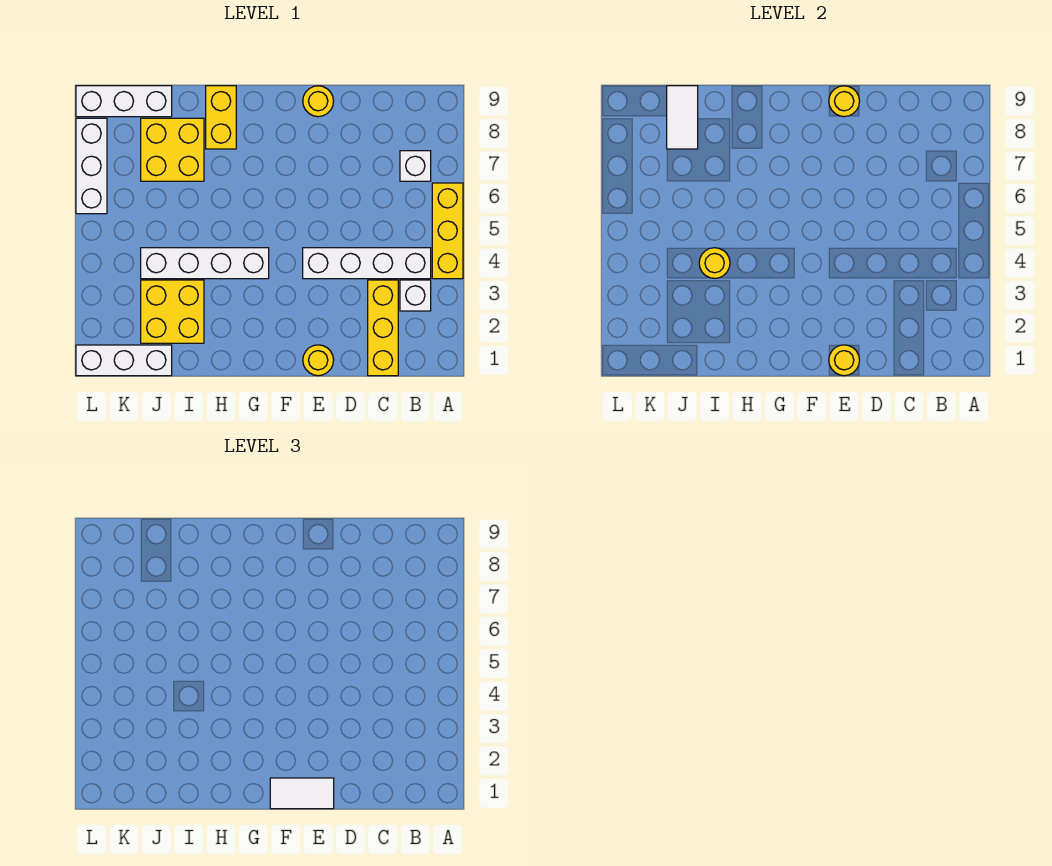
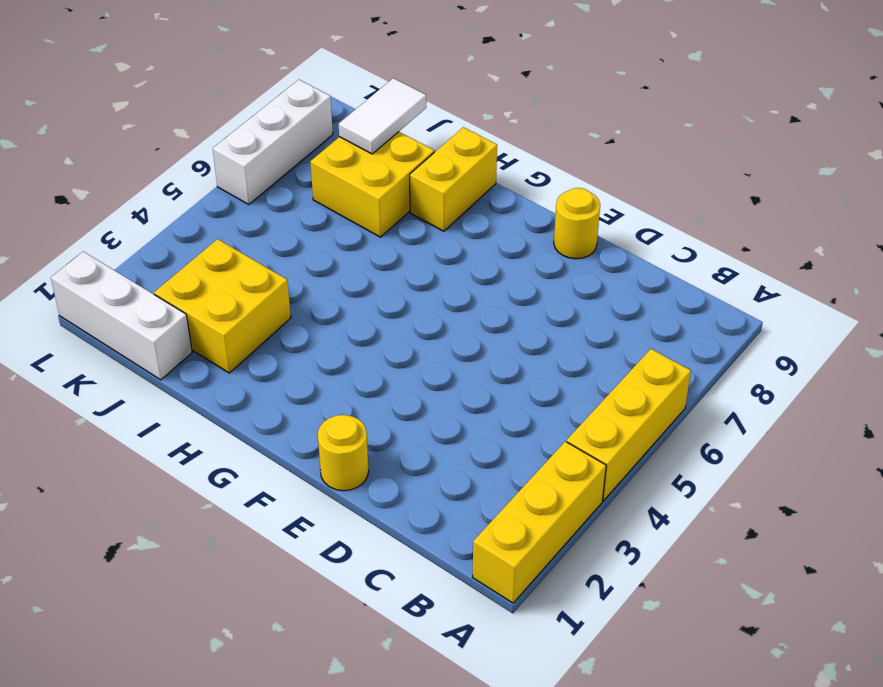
yellow 1x3 brick [473,441,606,603] -> yellow 1x3 brick moved to [368,280,398,376]
none -> white 1x1 brick [400,280,431,311]
none -> white 1x4 brick [303,248,431,279]
none -> white 1x1 brick [400,151,431,181]

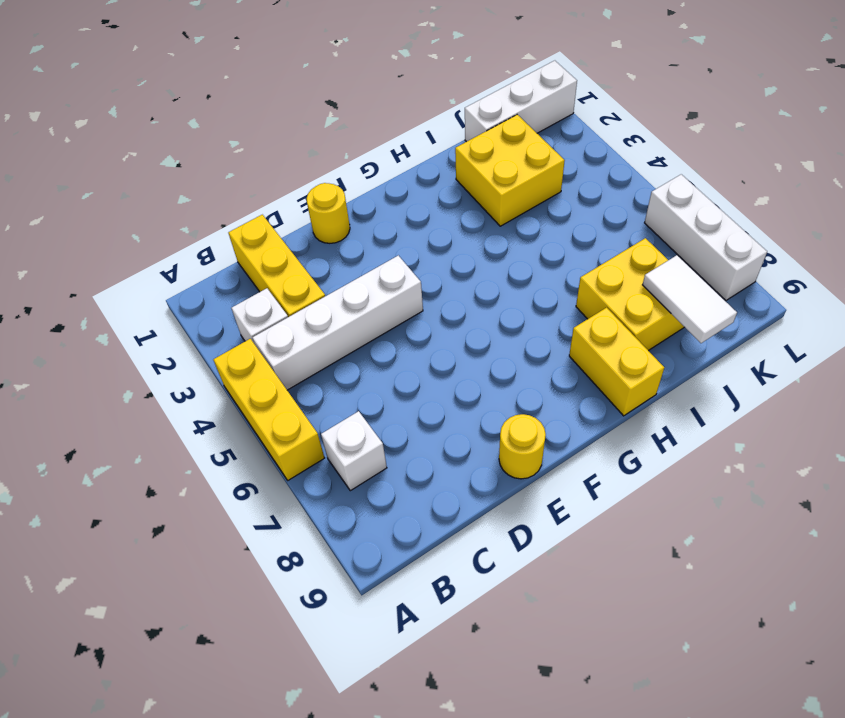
none -> white 1x4 brick [141,248,269,279]
none -> white 1x3 brick [76,86,172,117]
none -> yellow 1x1 round brick [829,345,860,376]

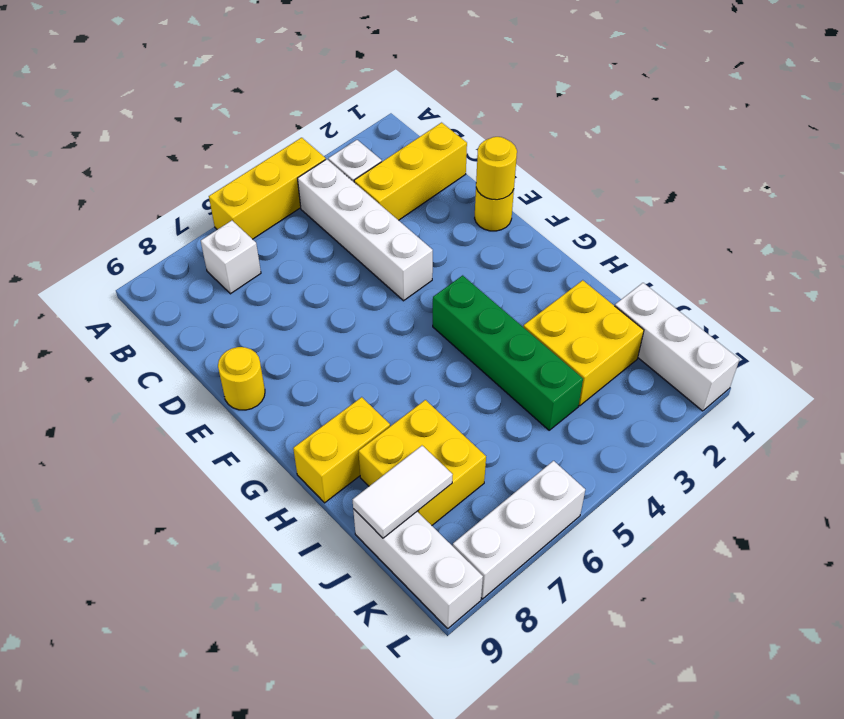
green 1x4 brick [433,275,583,430] -> white 1x4 brick [141,248,269,279]
none -> yellow 1x1 round brick [829,86,860,117]
none -> yellow 1x1 round brick [699,248,730,278]
none -> white 1x2 tile [270,778,334,809]

